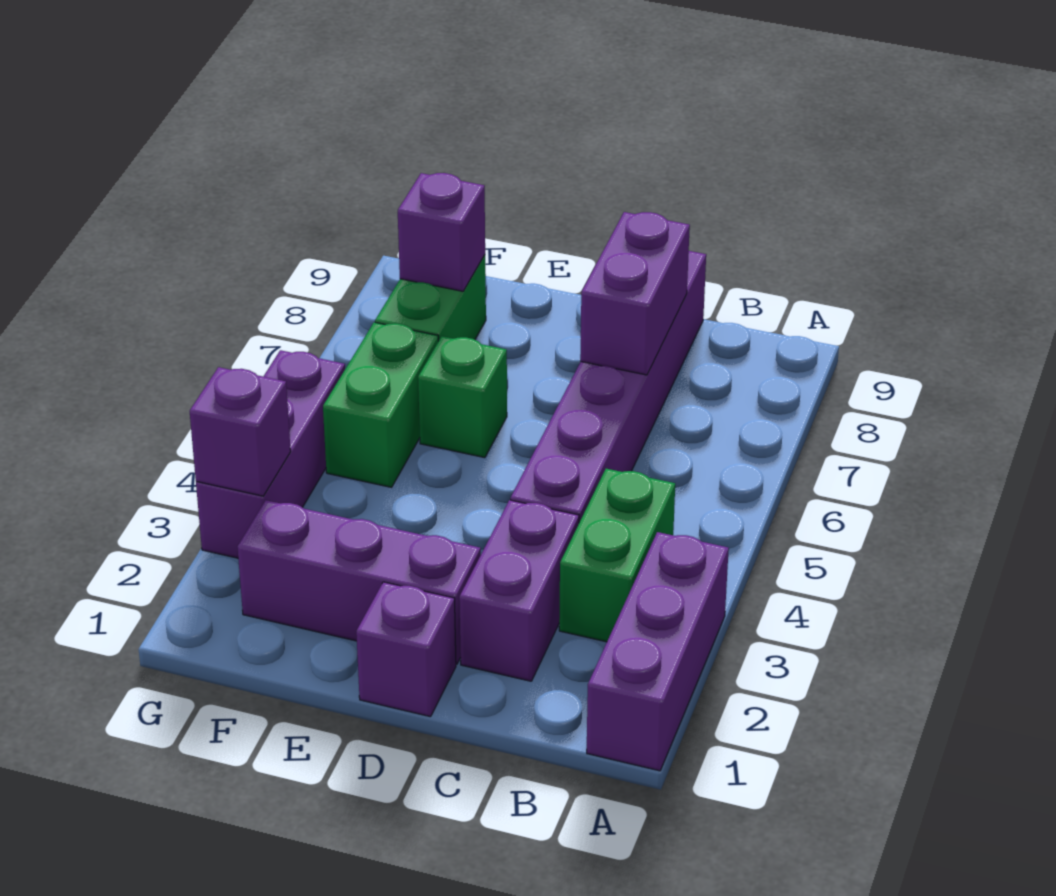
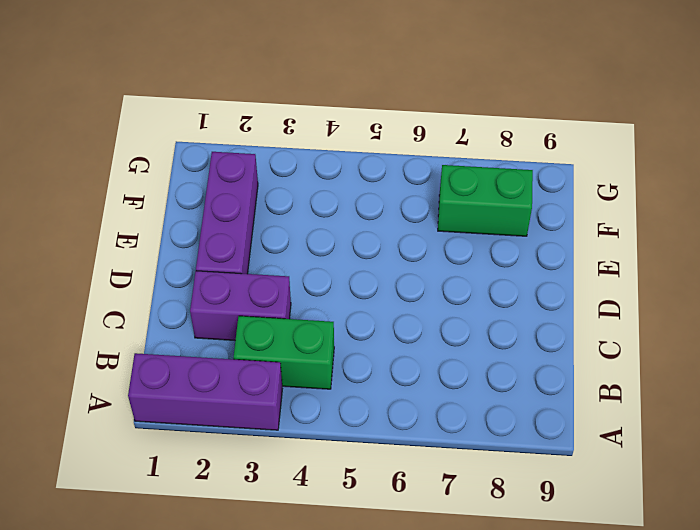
none -> purple 1x6 brick [510,251,706,522]
none -> purple 1x1 brick [356,582,456,717]
none -> green 1x1 brick [418,336,507,458]

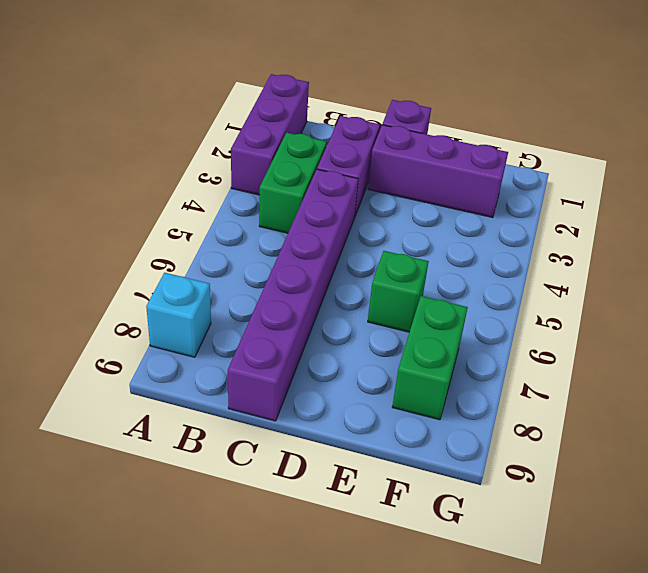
cyan 1x1 brick [146,273,211,357] -> none
none -> green 1x2 brick [323,322,438,487]
none -> purple 1x3 brick [196,350,345,558]
none -> purple 1x2 brick [580,212,690,375]

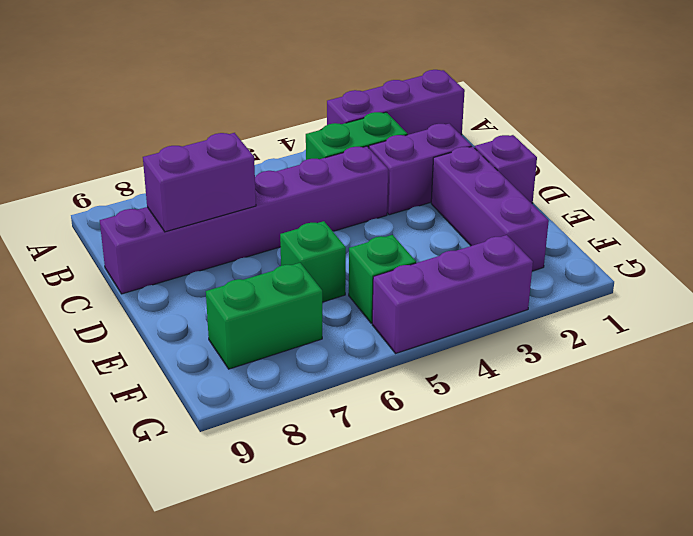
green 1x1 brick [349,235,416,323] -> green 1x2 brick [323,322,438,487]
none -> purple 1x1 brick [398,173,485,291]
none -> purple 1x1 brick [190,367,291,496]

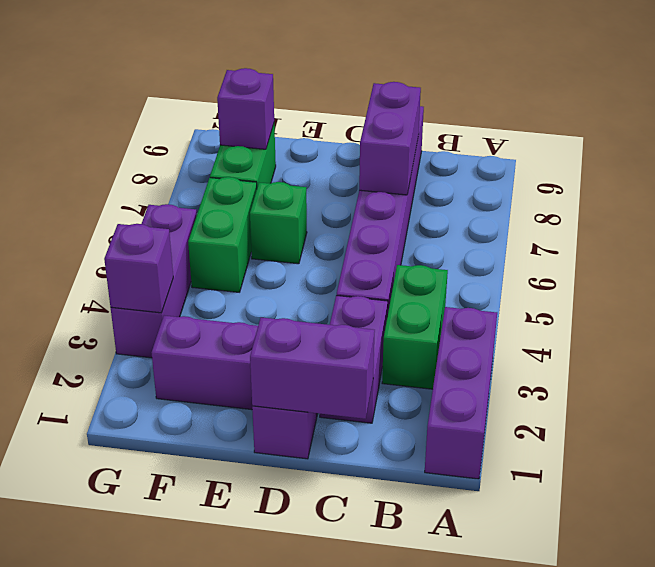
purple 1x2 brick [250,317,375,419] -> none

